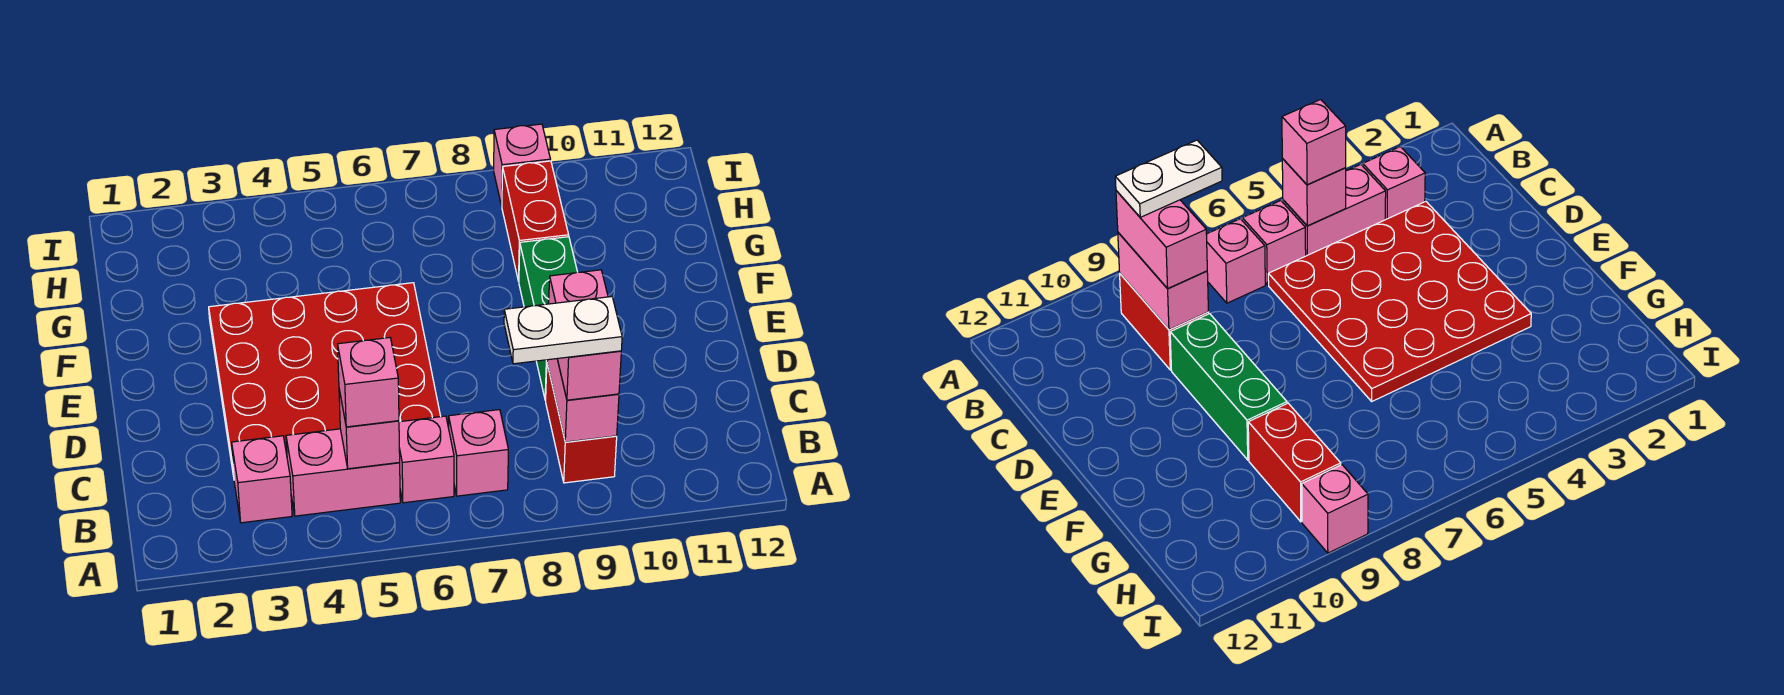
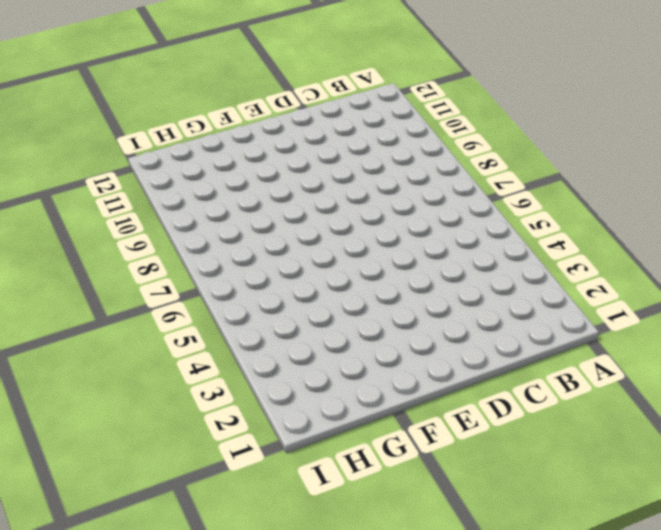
none -> pink 1x1 brick [232,436,292,523]
none -> pink 1x2 brick [286,429,400,516]
none -> pink 1x1 brick [399,416,454,503]

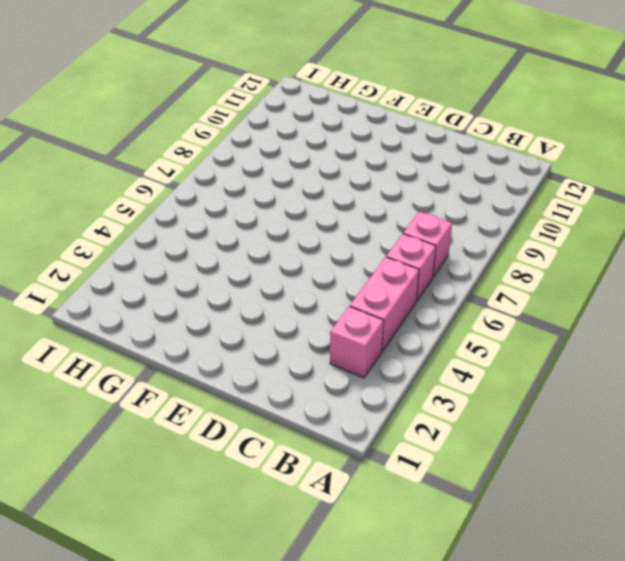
none -> red 1x2 brick [546,364,617,483]
none -> red 4x4 plate [209,283,441,476]
none -> green 1x3 brick [519,237,577,400]

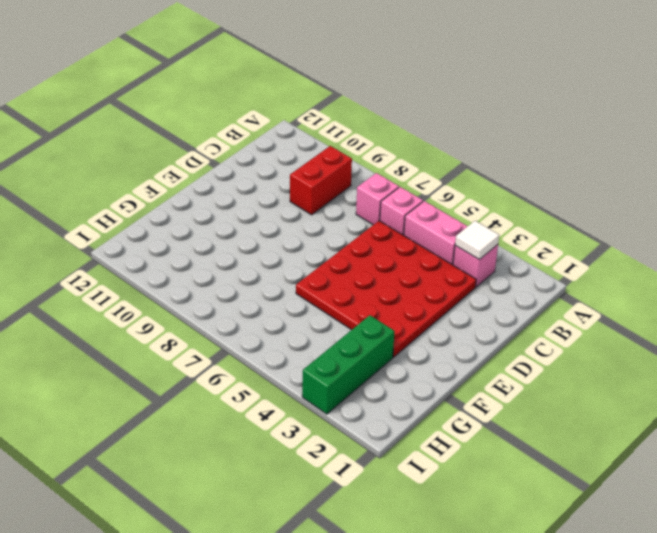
white 1x1 tile [455,221,499,260] -> none
green 1x3 brick [302,315,395,414] -> green 1x3 brick moved to [519,237,577,400]
none -> red 1x2 brick [502,161,569,281]
none -> pink 1x1 brick [494,124,550,206]
none -> pink 1x1 brick [339,390,400,469]

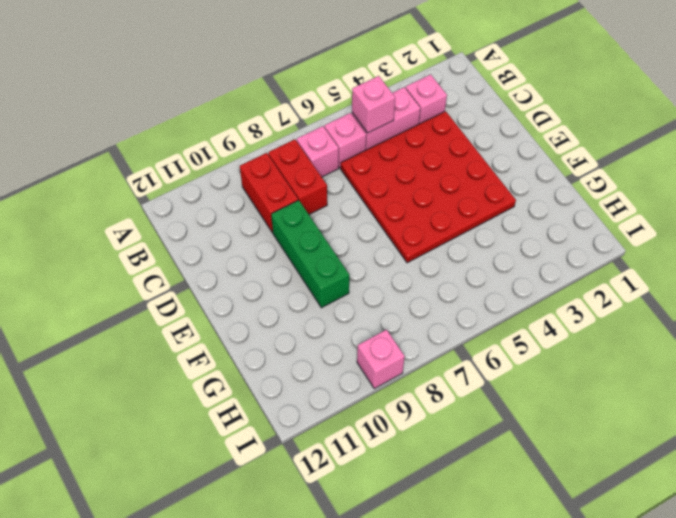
red 1x2 brick [268,139,327,214] -> red 1x2 brick moved to [502,161,569,281]
none -> pink 1x2 brick [547,359,619,442]
none -> pink 1x1 brick [338,338,399,427]
none -> pink 1x2 brick [549,270,621,400]

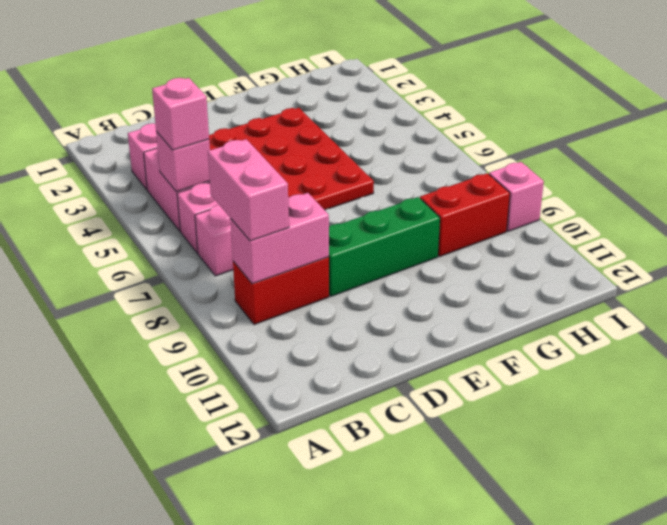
pink 1x2 brick [208,139,289,241] -> pink 1x2 brick turned to [549,270,621,400]
none -> white 1x2 plate [504,297,622,364]

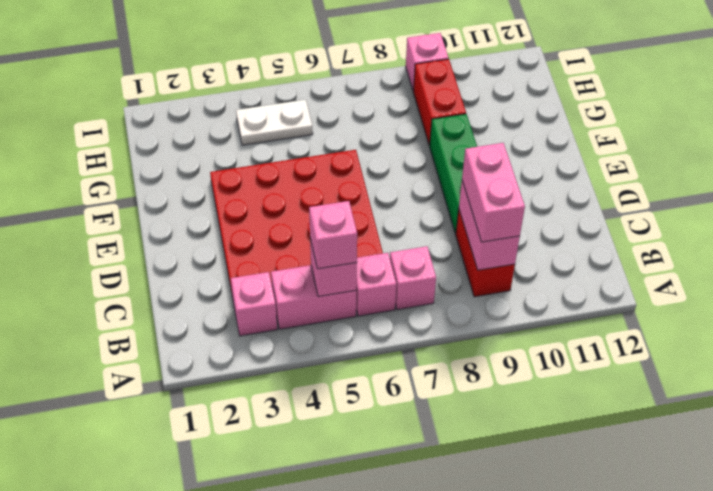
white 1x2 plate [236,100,313,145] -> white 1x2 plate moved to [504,297,622,364]

